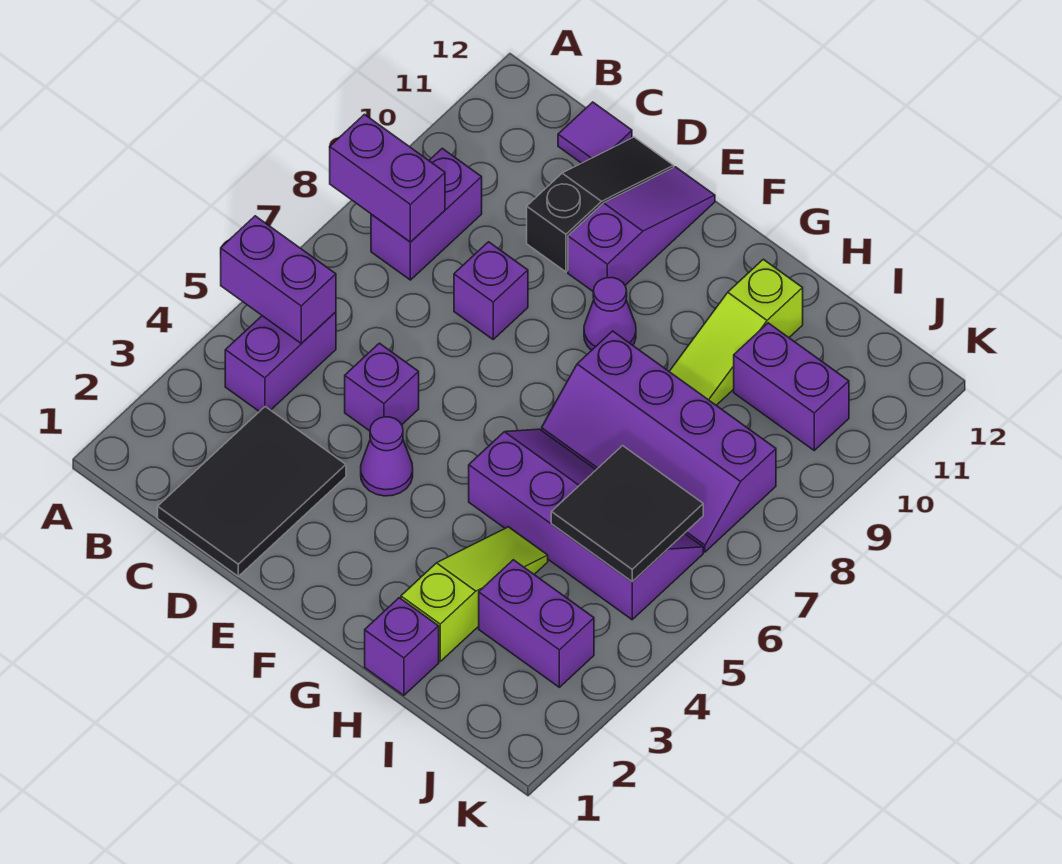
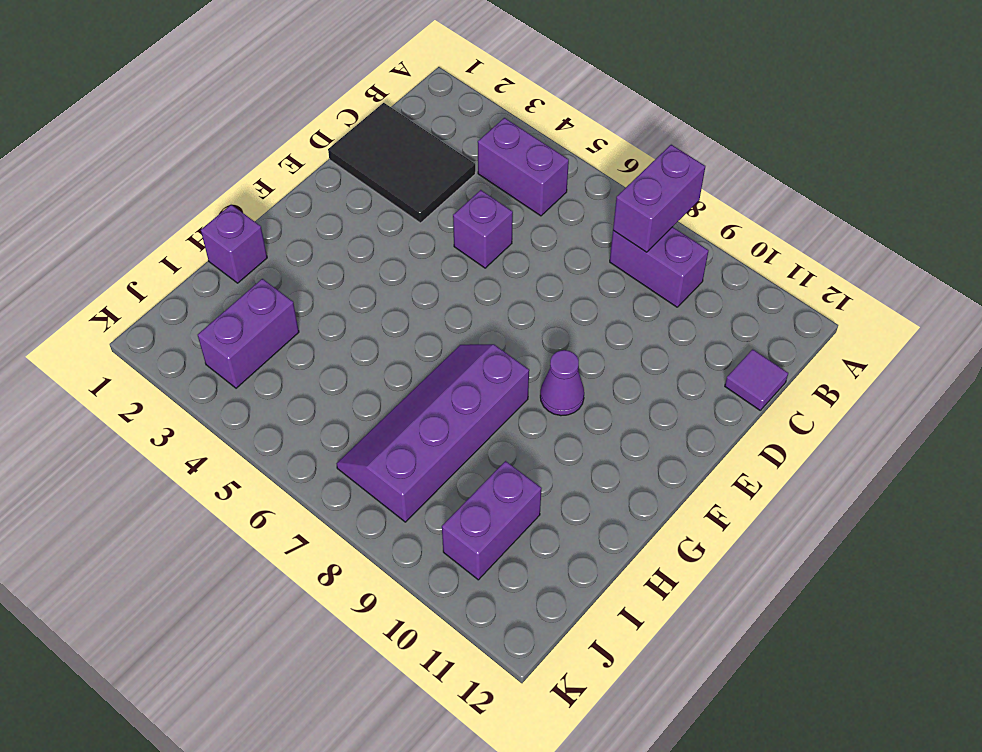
none -> purple 1x1 brick [454,242,528,339]
none -> black 1x3 slope [527,137,674,272]
none -> purple 1x1 cone [361,417,413,496]

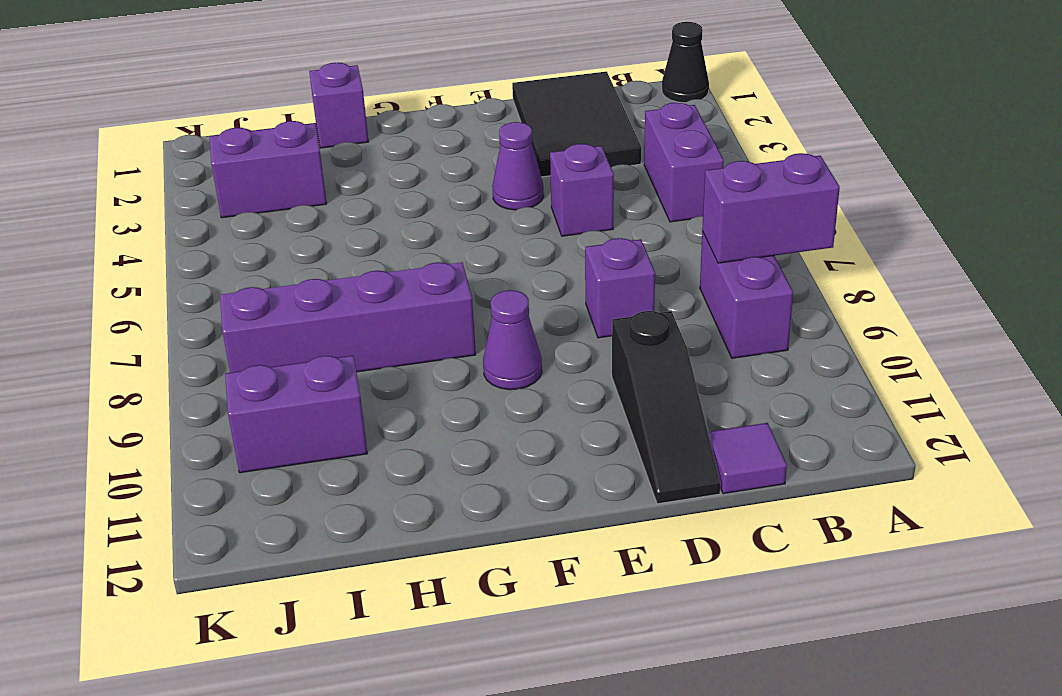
black 1x1 cone [662,22,709,103] -> none
none -> purple 1x3 slope [568,167,715,291]
none -> purple 2x4 slope [469,429,703,620]
none -> lime 1x3 slope [401,527,548,661]

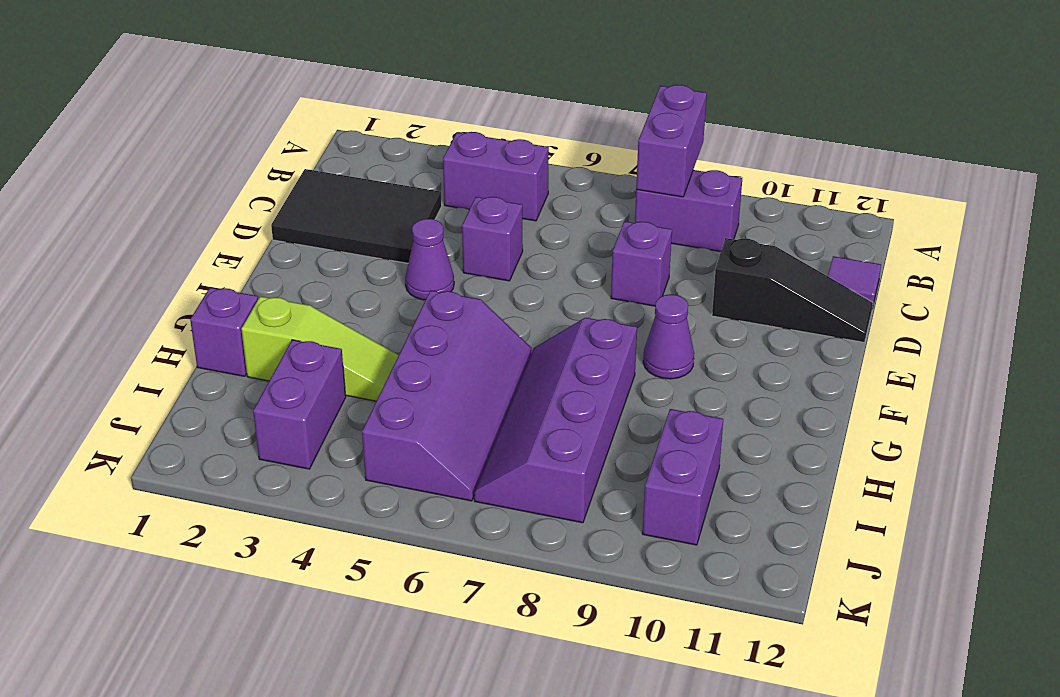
none -> purple 1x3 slope [568,167,715,291]
none -> lime 1x3 slope [669,259,803,405]
none -> purple 1x2 brick [221,216,336,344]

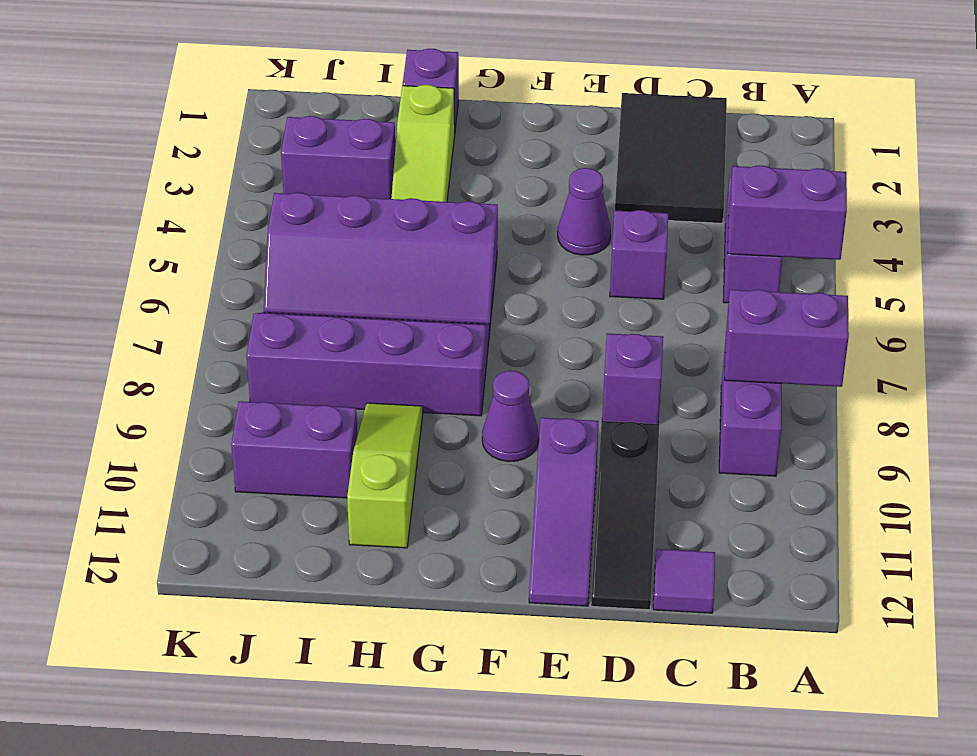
none -> black 2x2 tile [551,446,703,582]

